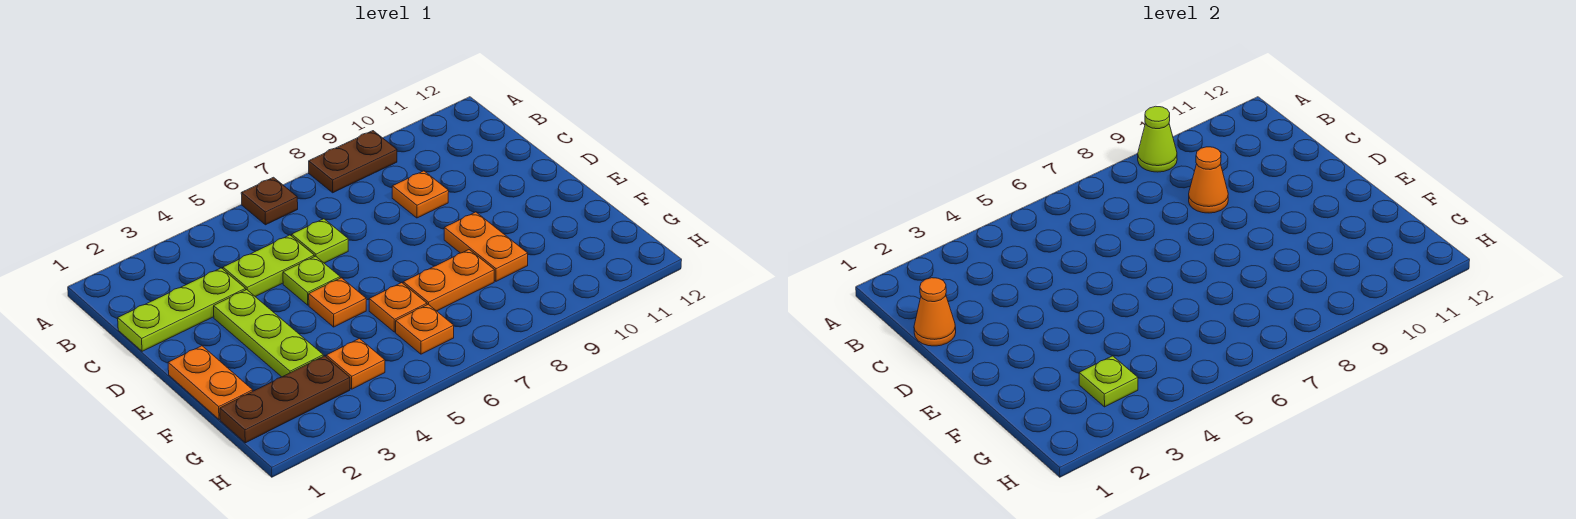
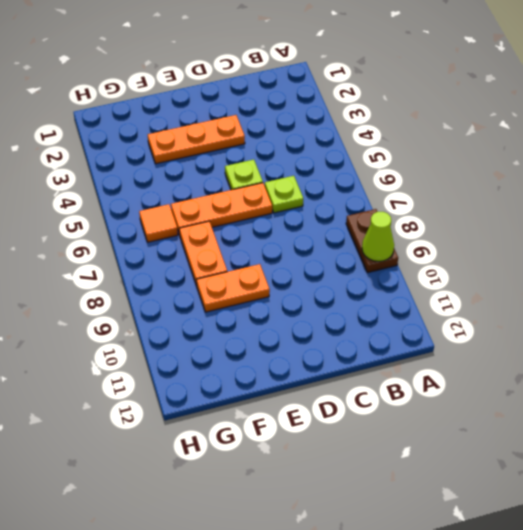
orange 1x3 plate [148,115,245,164] -> lime 1x3 plate [214,290,323,377]
orange 1x3 plate [171,183,272,235] -> orange 1x1 plate [369,283,427,332]
orange 1x1 tile [139,204,178,242] -> orange 1x1 plate [396,304,454,354]
none -> brown 1x1 plate [241,177,298,225]
none -> lime 1x3 plate [118,268,246,351]
none -> lime 1x2 plate [223,235,314,297]

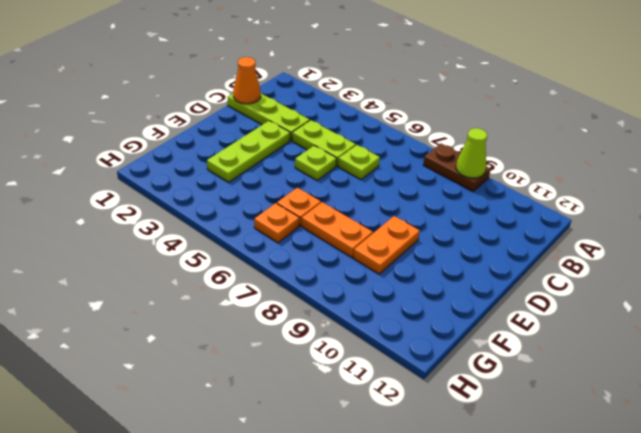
none -> brown 1x1 plate [241,177,298,225]
none -> orange 1x1 plate [392,171,449,218]
none -> orange 1x2 plate [168,346,253,420]

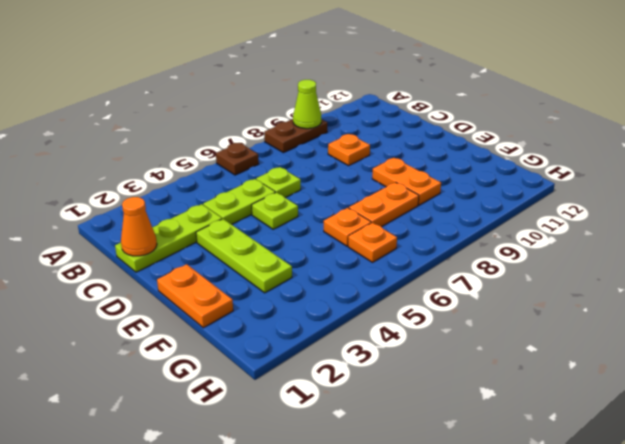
none -> orange 1x1 plate [309,278,366,327]
none -> brown 1x3 plate [220,356,350,443]
none -> orange 1x1 plate [326,339,385,389]

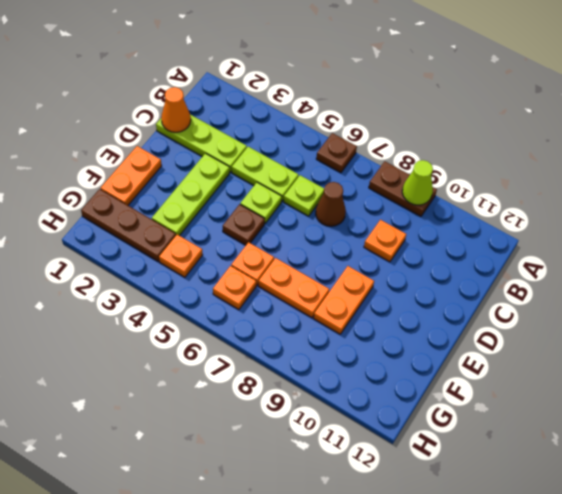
brown 1x1 cone [316,182,346,226] -> none
brown 1x1 plate [223,204,265,245] -> orange 1x1 plate [309,278,366,327]
none -> orange 1x1 cone [1189,147,1228,213]
none -> lime 1x1 plate [1079,356,1138,407]

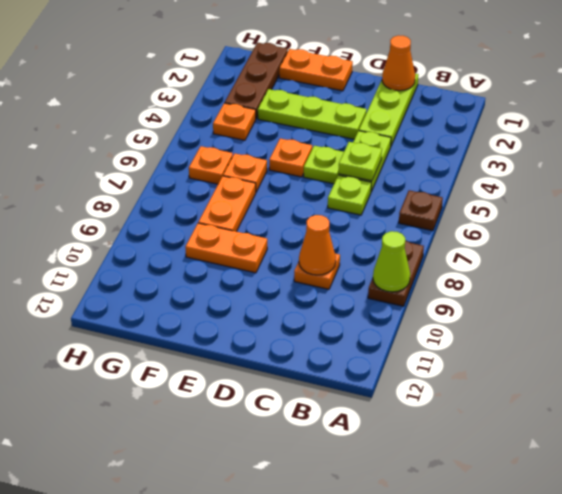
lime 1x1 plate [339,142,382,181] -> lime 1x1 plate moved to [1079,356,1138,407]

